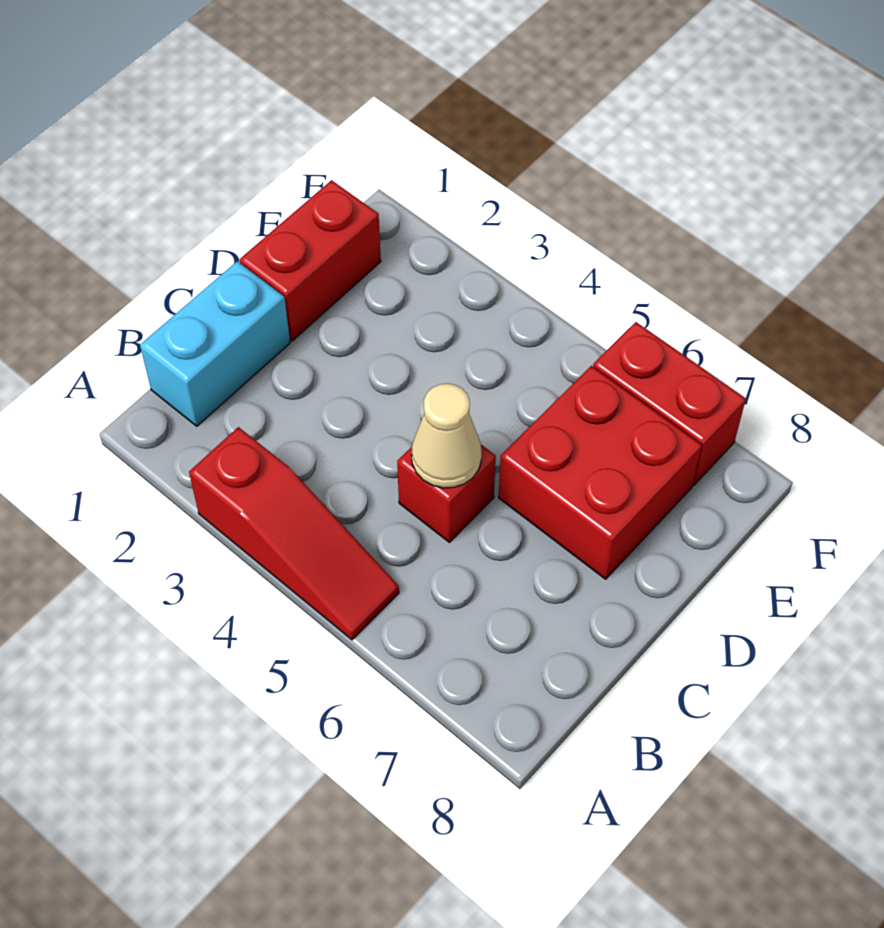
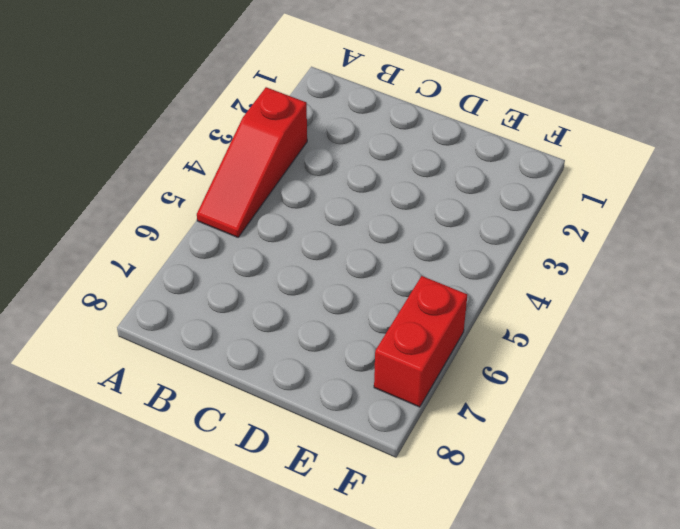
none -> cyan 1x2 brick [140,261,290,426]
none -> red 1x1 brick [397,445,496,542]

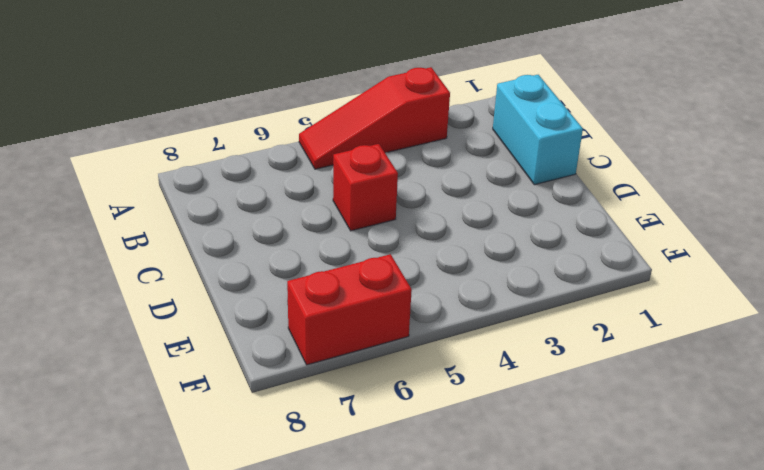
none -> red 1x2 brick [240,180,381,341]
none -> red 2x2 brick [499,366,702,579]

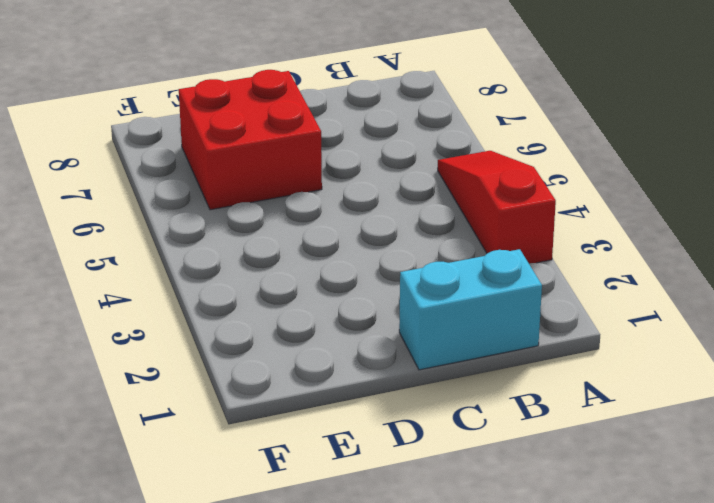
none -> red 1x1 brick [397,445,496,542]
none -> red 1x2 brick [240,180,381,341]

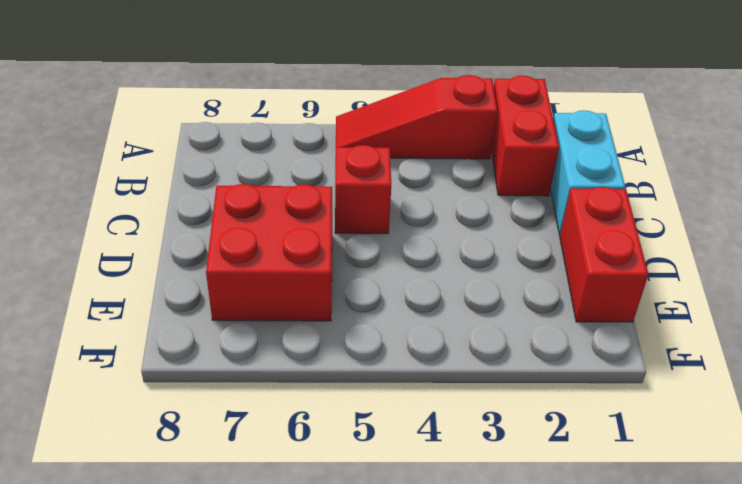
red 1x2 brick [492,76,559,196] -> red 1x2 brick turned to [593,322,746,485]
none -> tan 1x1 cone [412,383,482,488]

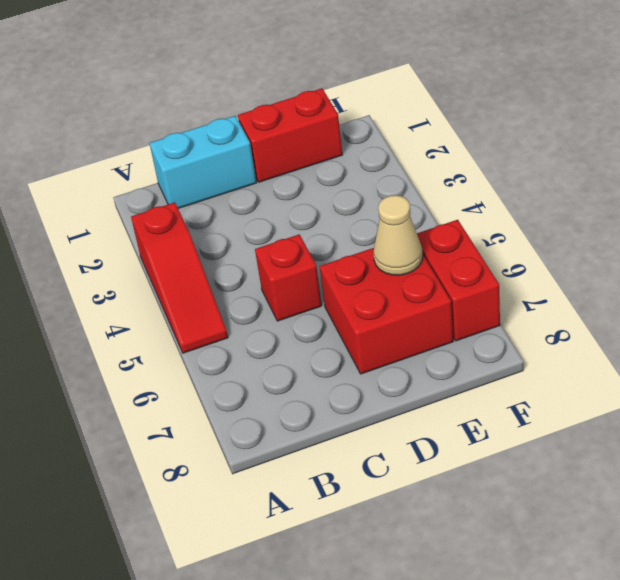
tan 1x1 cone [373,195,423,275] -> tan 1x1 cone moved to [412,383,482,488]

